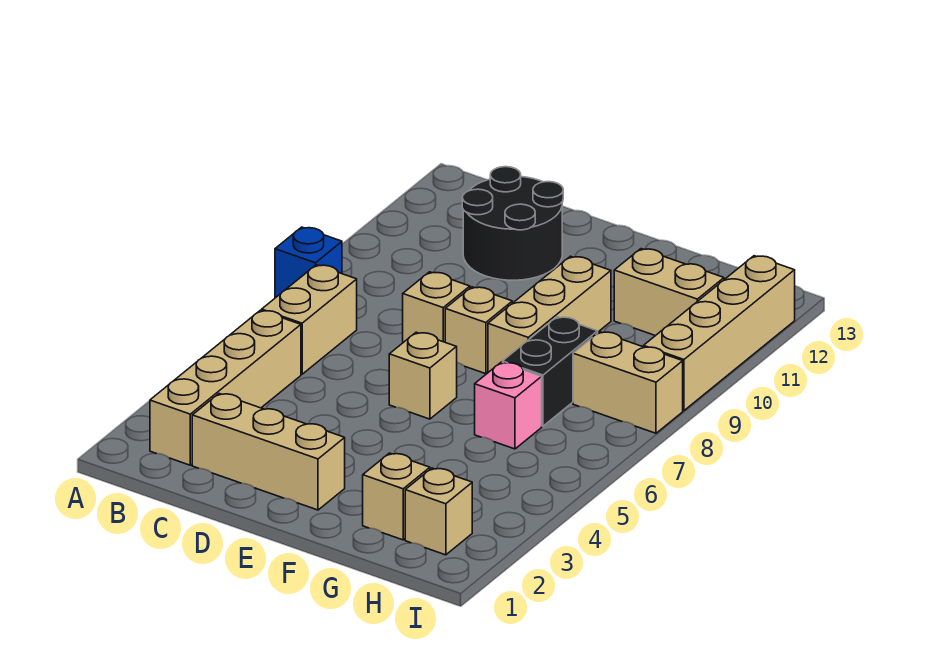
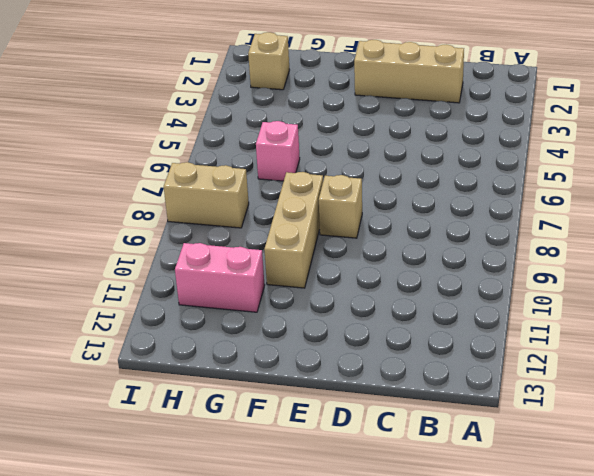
pink 1x2 brick [175,243,265,312] -> tan 1x2 brick [614,249,724,336]
none -> blue 1x1 brick [275,227,342,298]
none -> tan 1x4 brick [150,310,301,465]
none -> tan 1x2 brick [262,265,357,374]

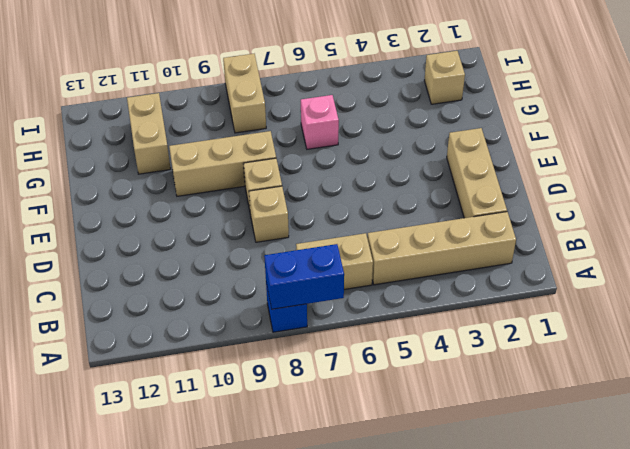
blue 1x2 brick [264,244,344,309] -> none
none -> black 2x2 round brick [462,167,563,280]
none -> tan 1x1 brick [389,332,457,419]
none -> tan 1x1 brick [363,453,430,540]

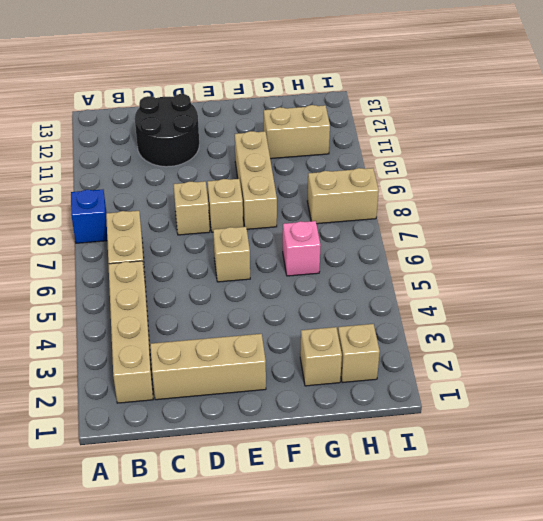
none -> black 1x2 brick [503,317,598,426]
none -> tan 1x4 brick [644,256,795,411]

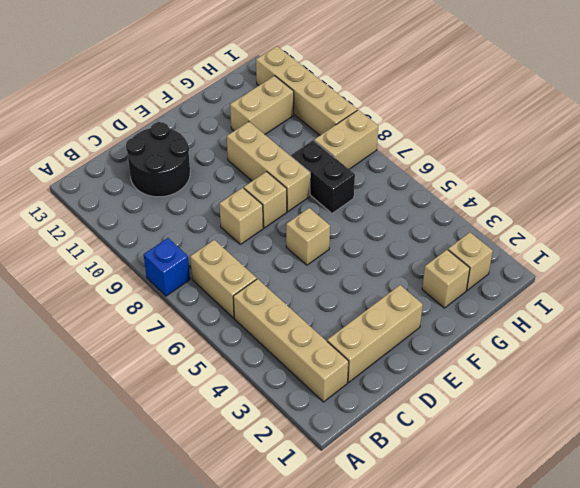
none -> pink 1x1 brick [475,362,542,449]

